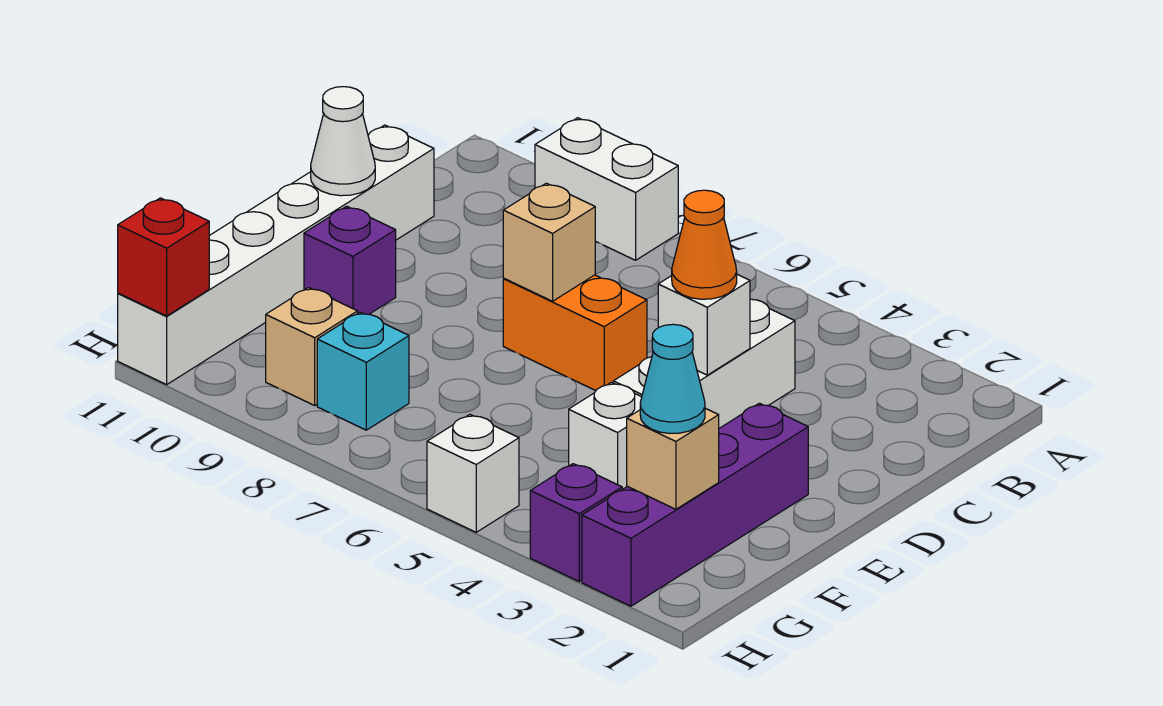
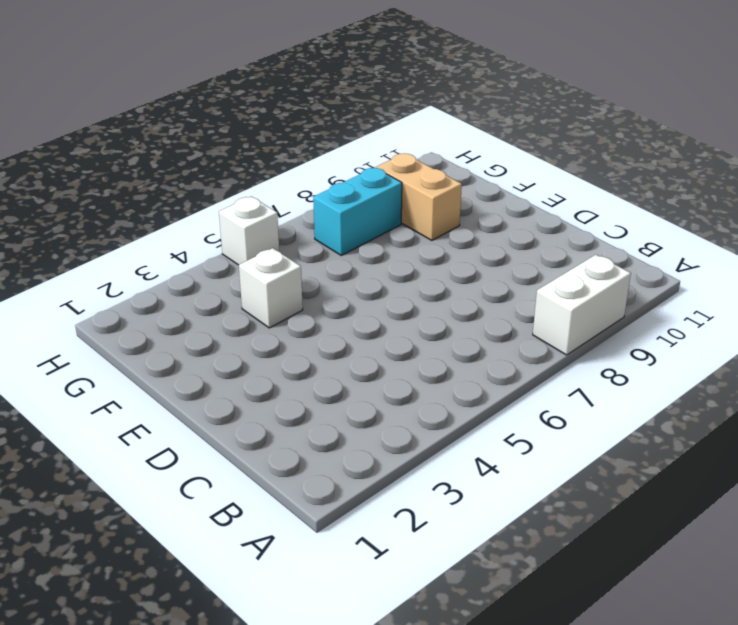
tan 1x2 brick [376,154,462,240] -> tan 1x1 brick [266,288,358,405]
cyan 1x2 brick [313,168,402,255] -> cyan 1x1 brick [317,312,409,430]
none -> white 1x3 brick [613,299,795,428]
none -> white 1x6 brick [118,125,434,385]
none -> orange 1x2 brick [503,275,647,391]

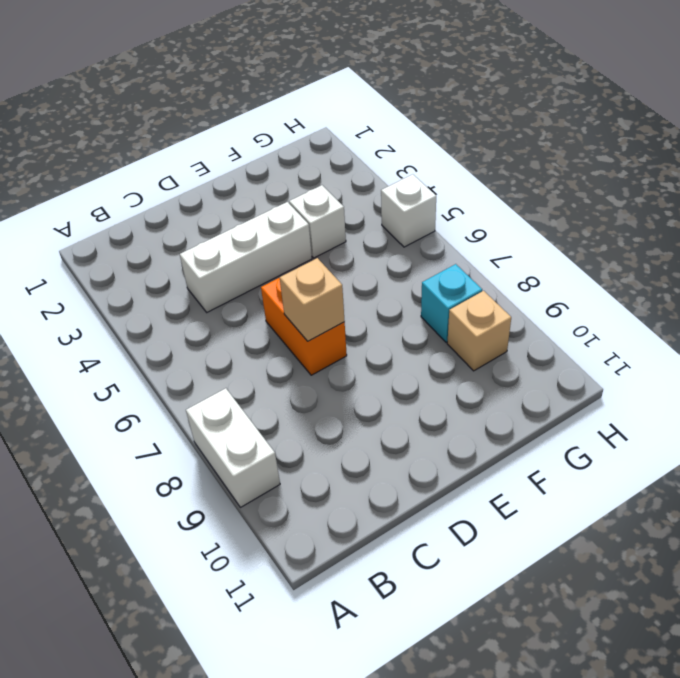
none -> white 1x6 brick [118,125,434,385]
none -> purple 1x4 brick [582,403,808,606]
none -> purple 1x1 brick [304,206,396,314]

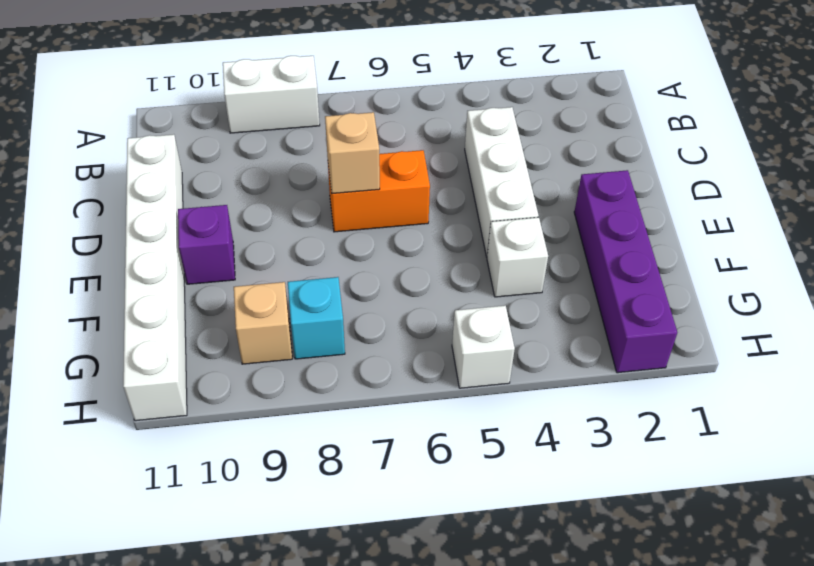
none -> purple 1x1 brick [530,464,622,582]
none -> white 1x1 brick [658,274,750,375]
none -> white 1x1 cone [311,87,375,196]

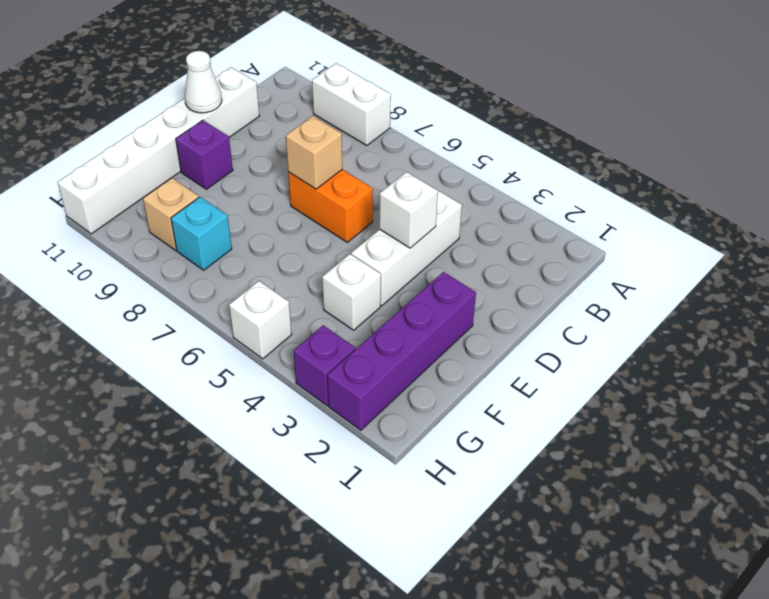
none -> tan 1x1 brick [627,408,719,509]
none -> red 1x1 brick [118,198,209,316]
none -> orange 1x1 cone [672,190,737,299]

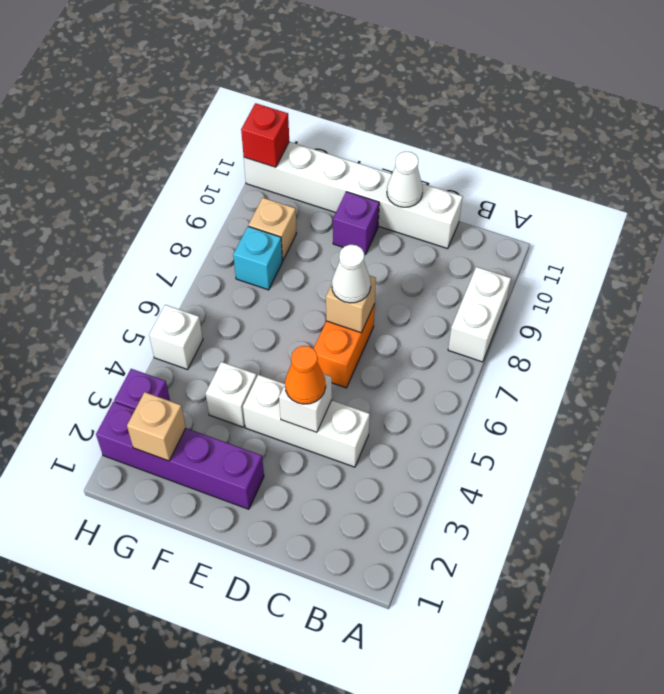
white 1x1 cone [332,245,371,303] -> none
none -> cyan 1x1 cone [640,324,705,433]

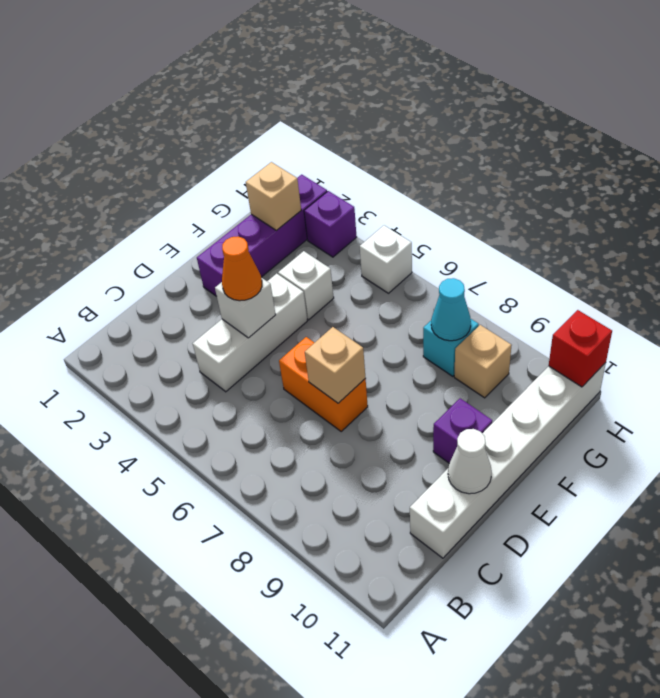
cyan 1x1 cone [431,278,471,341] -> cyan 1x1 cone moved to [640,324,705,433]
none -> white 1x2 brick [535,118,678,260]

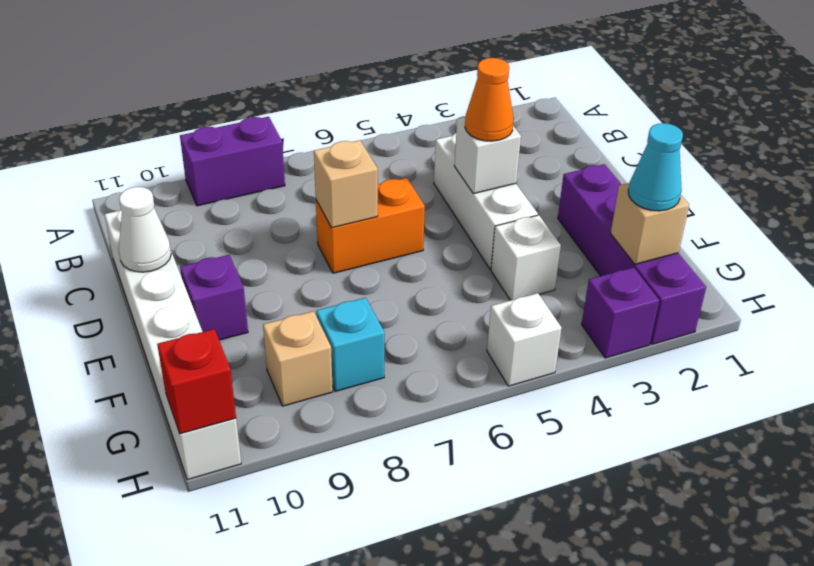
purple 1x2 brick [180,117,285,206] -> white 1x2 brick [535,118,678,260]

